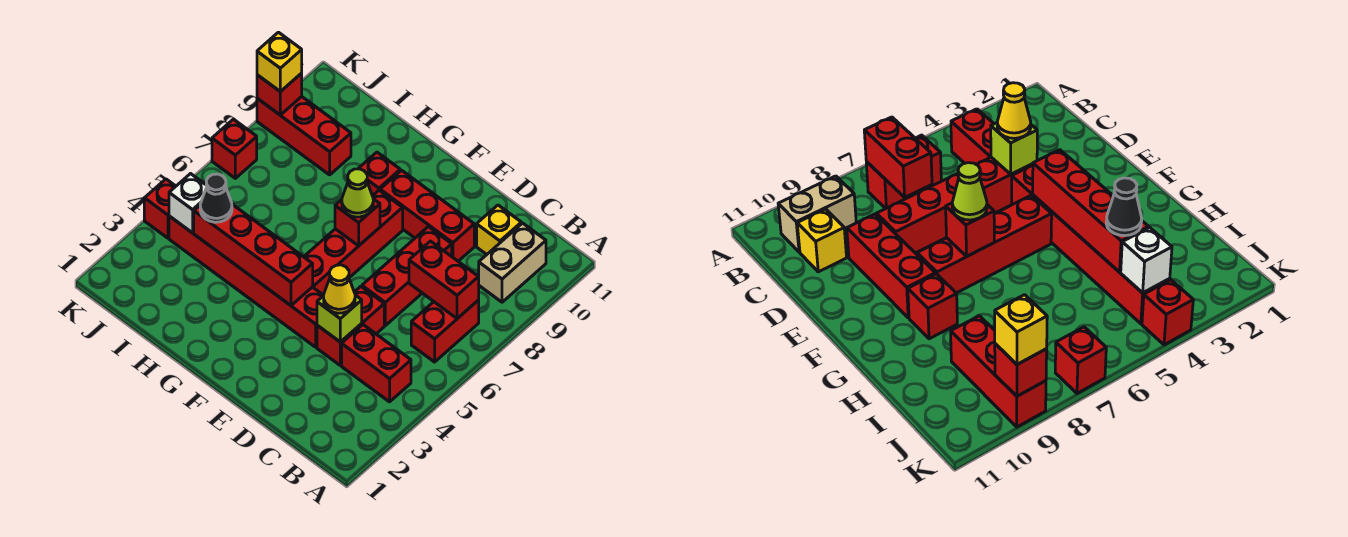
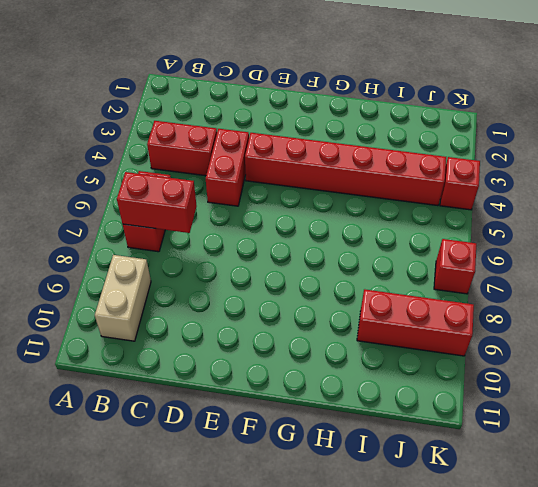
none -> yellow 1x1 brick [477,205,521,254]
none -> red 1x3 brick [362,227,452,325]
none -> red 1x3 brick [380,170,474,261]

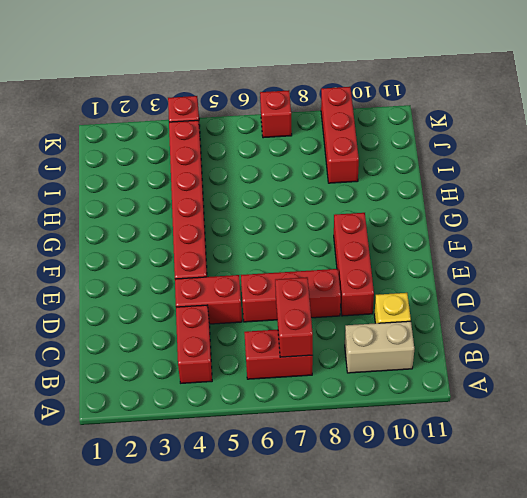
none -> red 1x4 brick [304,190,403,295]
none -> red 1x1 brick [358,152,400,196]
none -> lime 1x1 brick [317,295,362,342]

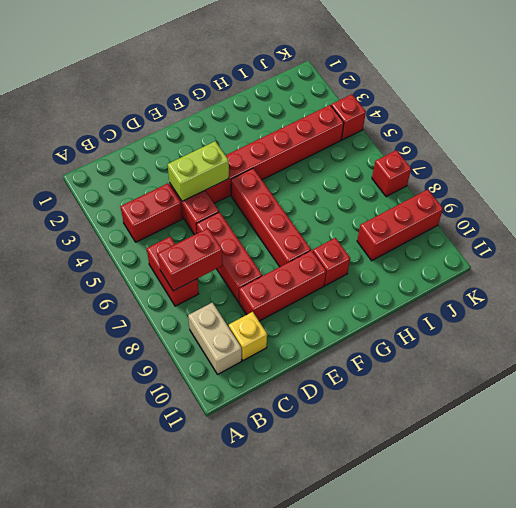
lime 1x2 brick [167,141,229,201] -> lime 1x1 brick [317,295,362,342]
none -> red 1x4 brick [194,204,313,305]
none -> red 1x1 brick [335,199,380,246]
none -> white 1x1 brick [169,174,207,233]

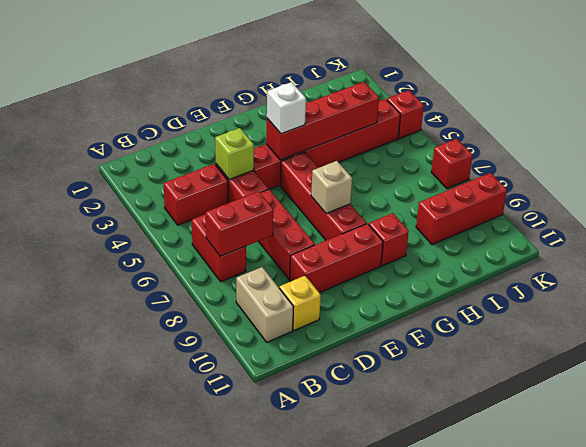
white 1x1 brick [267,82,306,134] -> white 1x1 brick moved to [169,174,207,233]
tan 1x1 brick [311,161,352,213] -> red 1x1 brick [335,199,380,246]
none -> red 1x1 brick [257,73,302,115]
none -> yellow 1x1 cone [324,265,355,313]
none -> lime 1x1 cone [342,169,373,217]

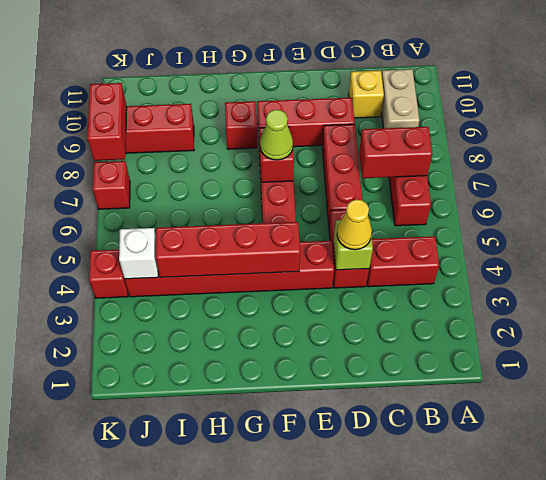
red 1x2 brick [88,83,127,161] -> red 1x1 brick [257,73,302,115]
none -> black 1x1 cone [200,174,232,222]
none -> yellow 1x1 brick [257,32,302,92]

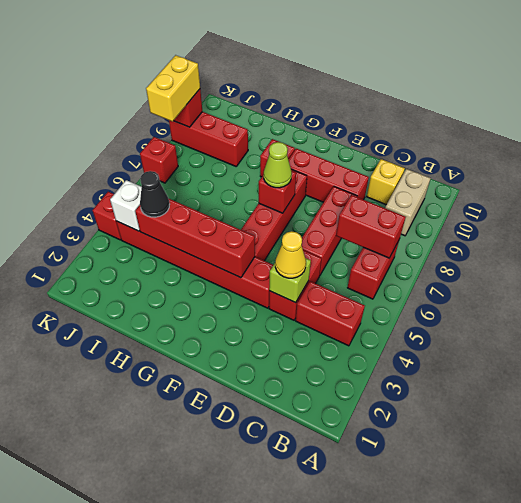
yellow 1x2 brick [146,55,200,122] -> yellow 1x1 brick [257,32,302,92]

